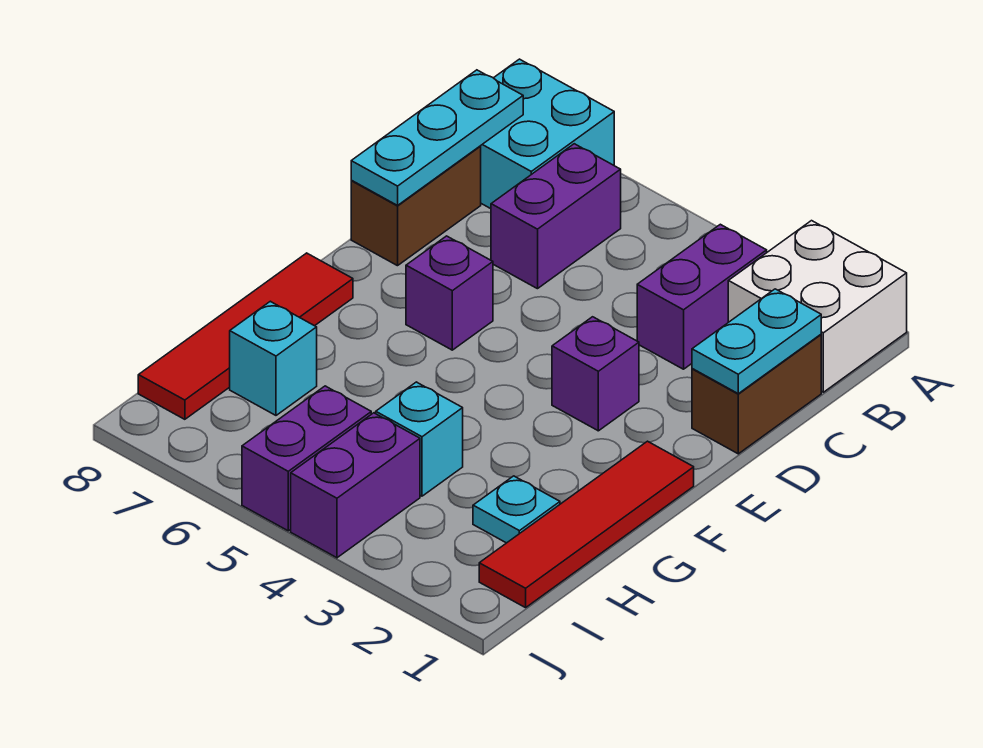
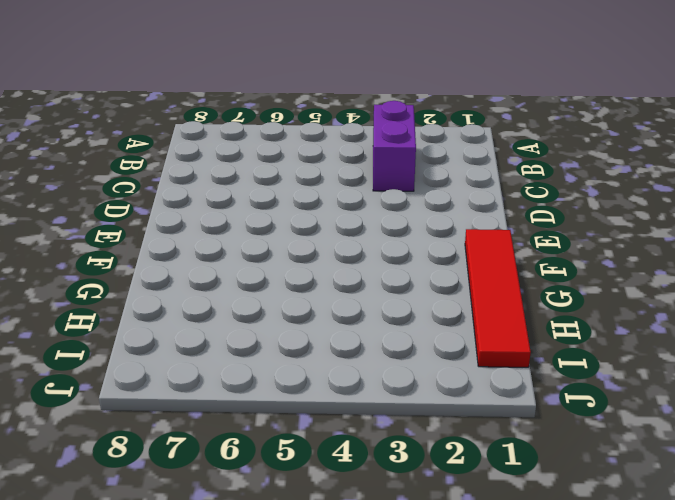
none -> white 2x2 brick [728,221,907,392]
none -> cyan 2x2 brick [481,59,614,209]
none -> purple 1x2 brick [491,144,621,289]

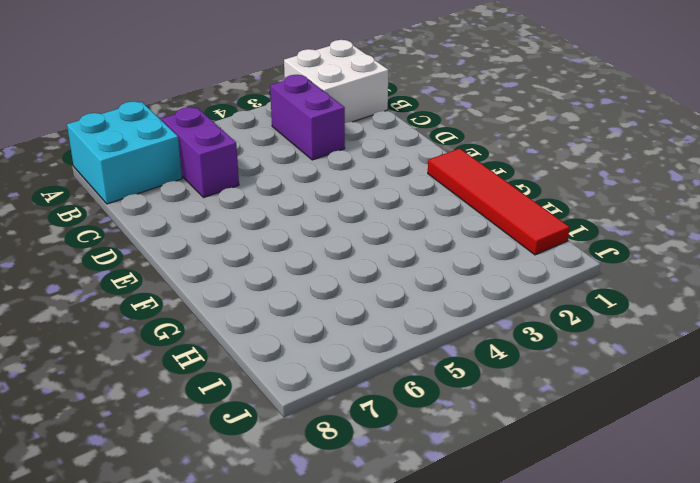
none -> brown 1x2 brick [692,335,821,454]
none -> brown 1x2 brick [351,146,481,266]
none -> purple 1x1 brick [552,317,639,431]

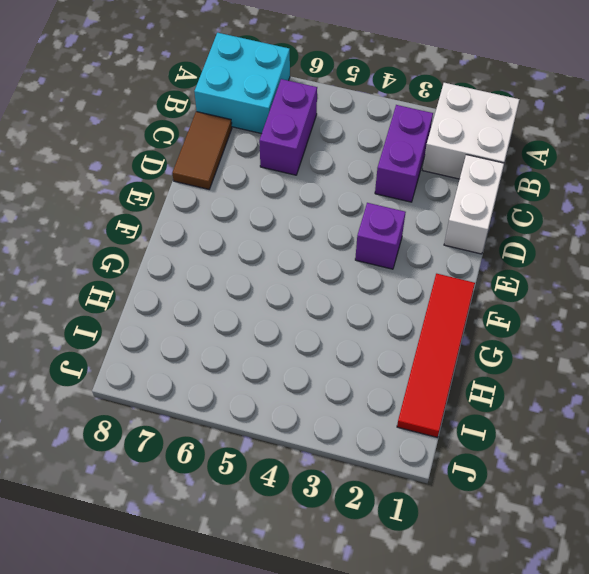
white 1x2 brick [444,155,504,254] -> brown 1x2 brick [692,335,821,454]
brown 1x2 tile [172,112,232,189] -> brown 1x2 brick [351,146,481,266]
none -> purple 1x1 brick [406,236,493,350]
none -> red 1x4 tile [138,253,353,419]
none -> cyan 1x1 plate [473,476,560,543]

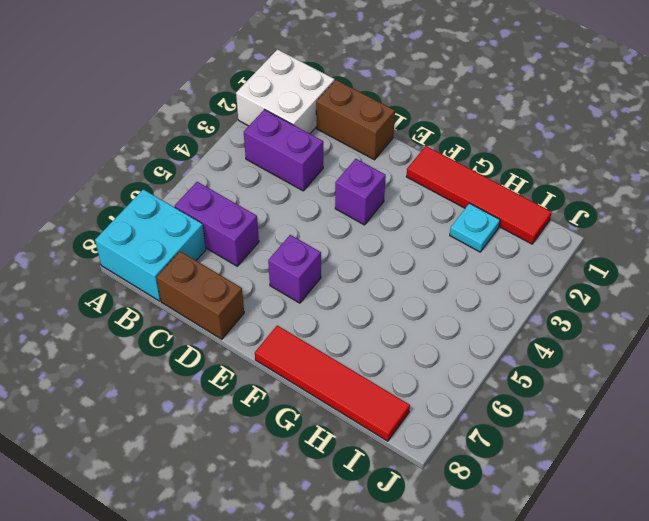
none -> cyan 1x1 brick [376,382,463,496]
none -> cyan 1x1 brick [230,301,317,415]
none -> purple 1x2 brick [291,413,420,558]

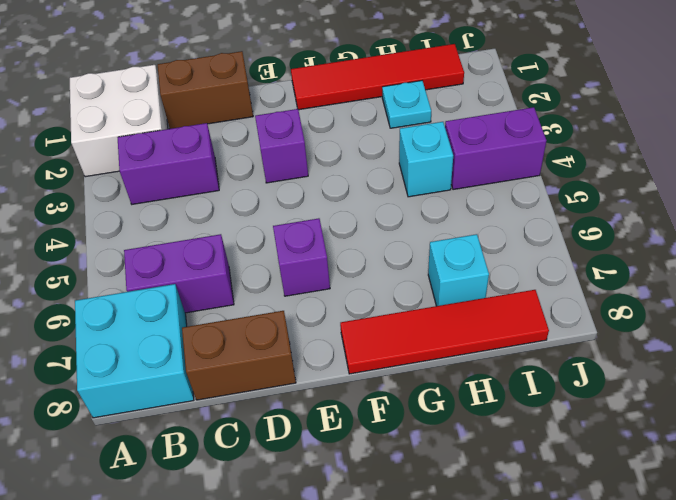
none -> purple 1x2 brick [242,386,371,531]
none -> cyan 1x3 plate [351,70,523,205]
none -> cyan 1x2 plate [692,289,821,394]

